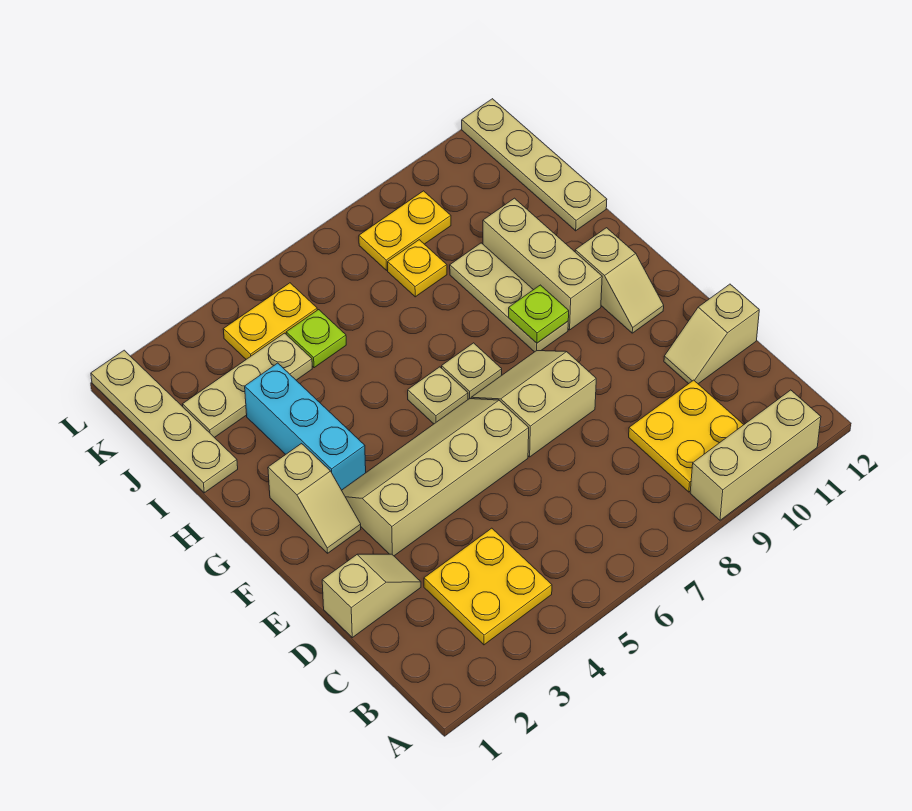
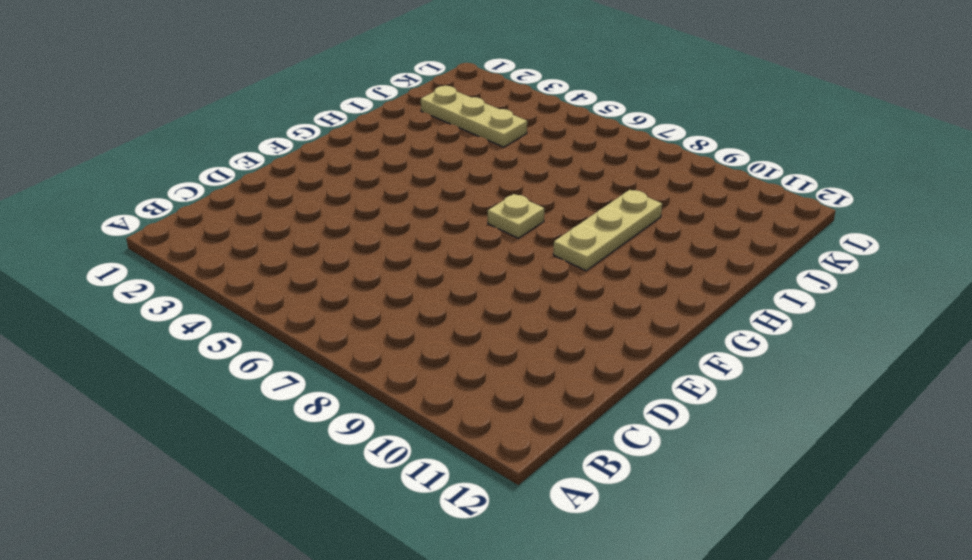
none -> tan 1x3 brick [690,390,821,520]
none -> yellow 2x2 plate [424,528,552,645]
none -> yellow 2x2 plate [629,380,744,492]

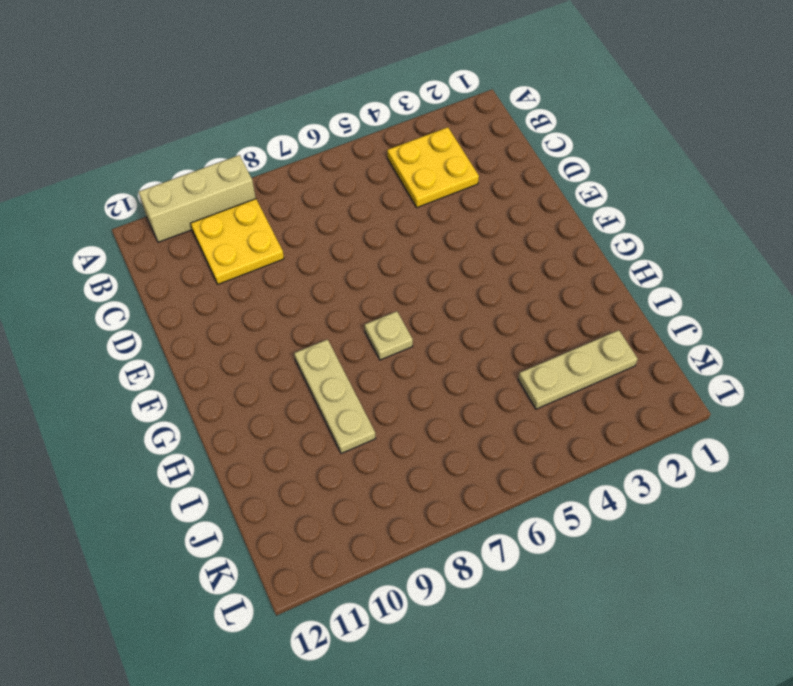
none -> tan 1x2 slope [322,554,421,638]
none -> tan 1x2 slope [664,284,759,384]
none -> tan 2x4 slope [342,399,529,556]

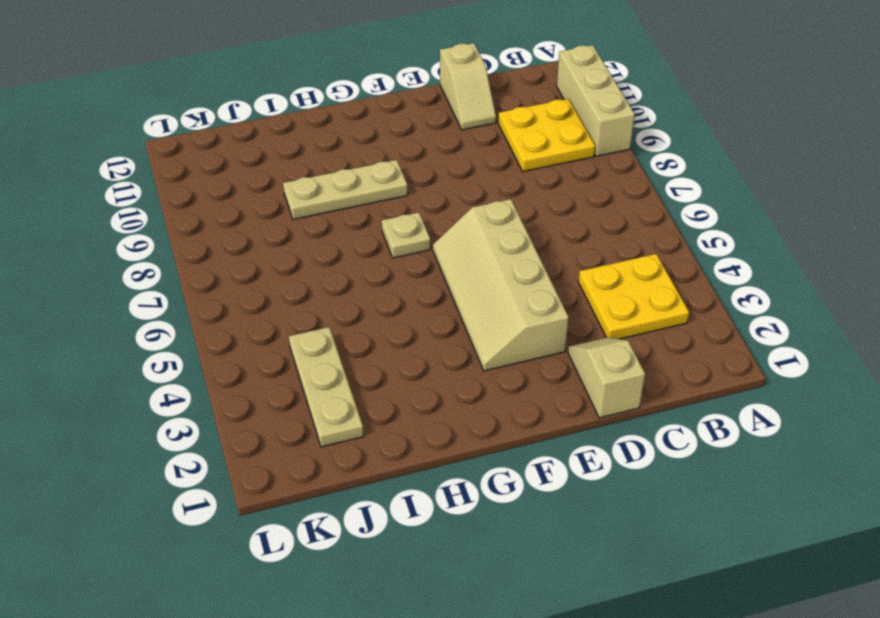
none -> tan 2x2 slope [471,351,596,457]
none -> tan 1x2 slope [268,444,361,553]
none -> tan 1x2 slope [575,228,664,333]

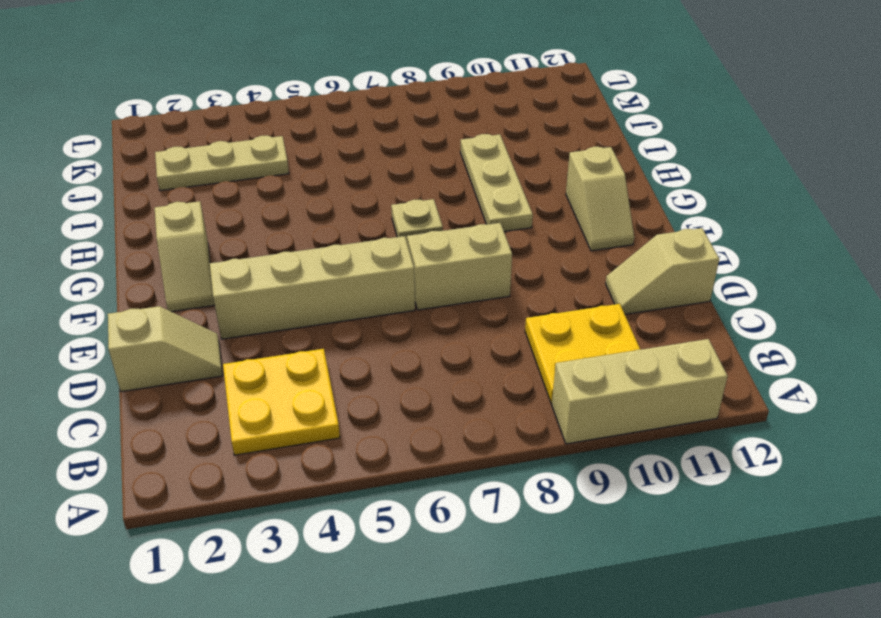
none -> cyan 1x3 brick [245,363,366,490]
none -> tan 1x1 plate [408,367,468,424]
none -> tan 1x3 brick [483,198,602,330]

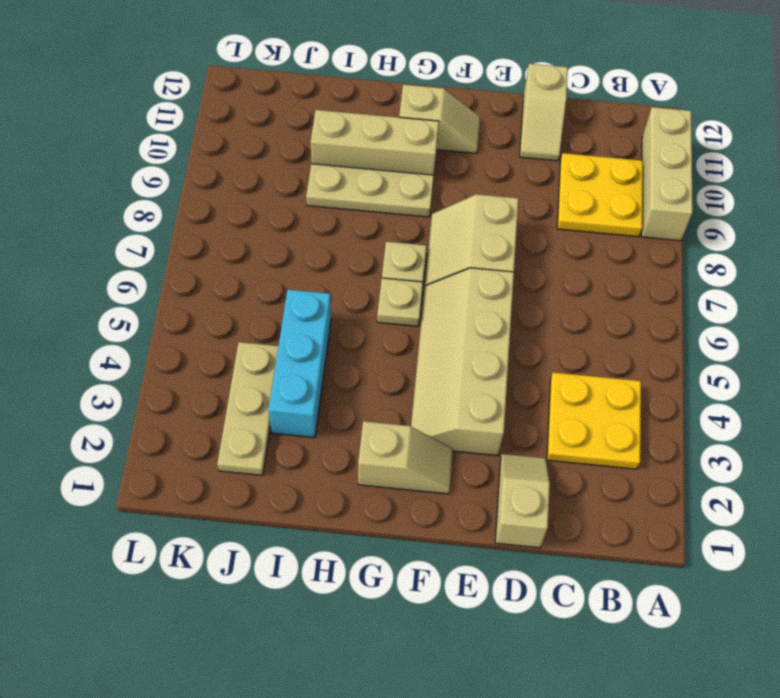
cyan 1x3 brick [269,290,331,437] -> cyan 1x3 brick turned to [245,363,366,490]
none -> tan 1x4 plate [91,350,238,493]
none -> tan 1x4 plate [462,99,607,231]
none -> lime 1x1 plate [286,310,346,368]

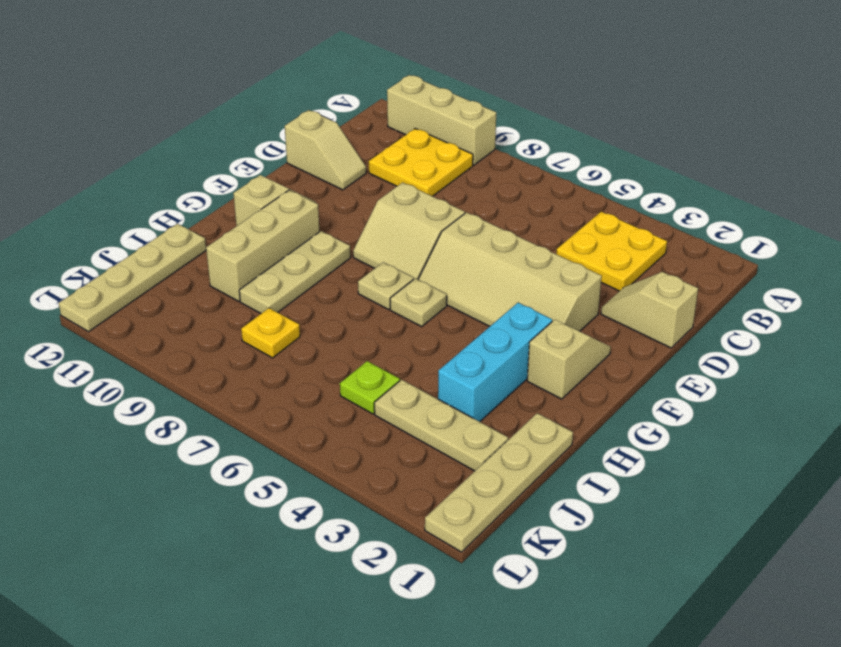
none -> yellow 1x2 plate [223,283,317,359]
none -> yellow 1x2 plate [359,191,451,270]
none -> lime 1x1 plate [509,285,569,343]

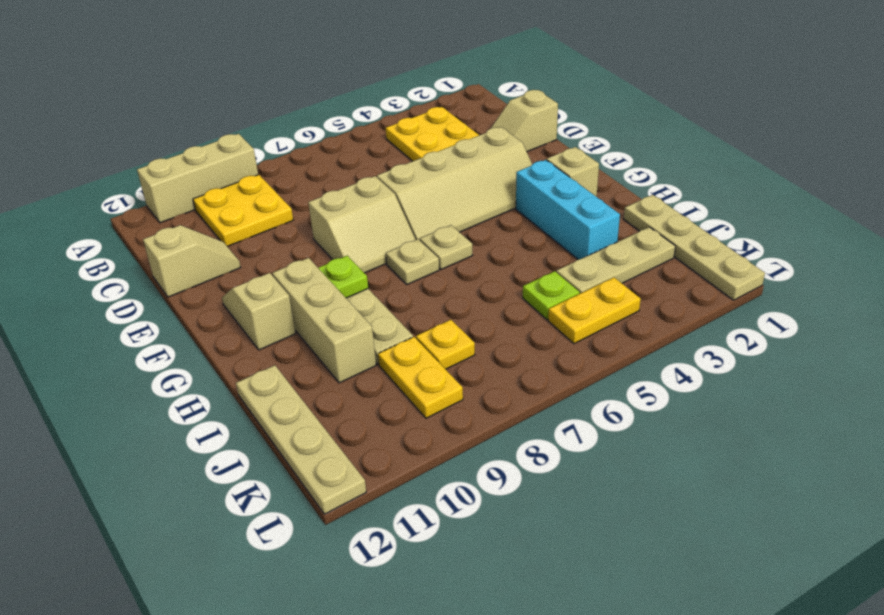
yellow 1x2 plate [378,337,463,418] -> yellow 1x2 plate turned to [359,191,451,270]

